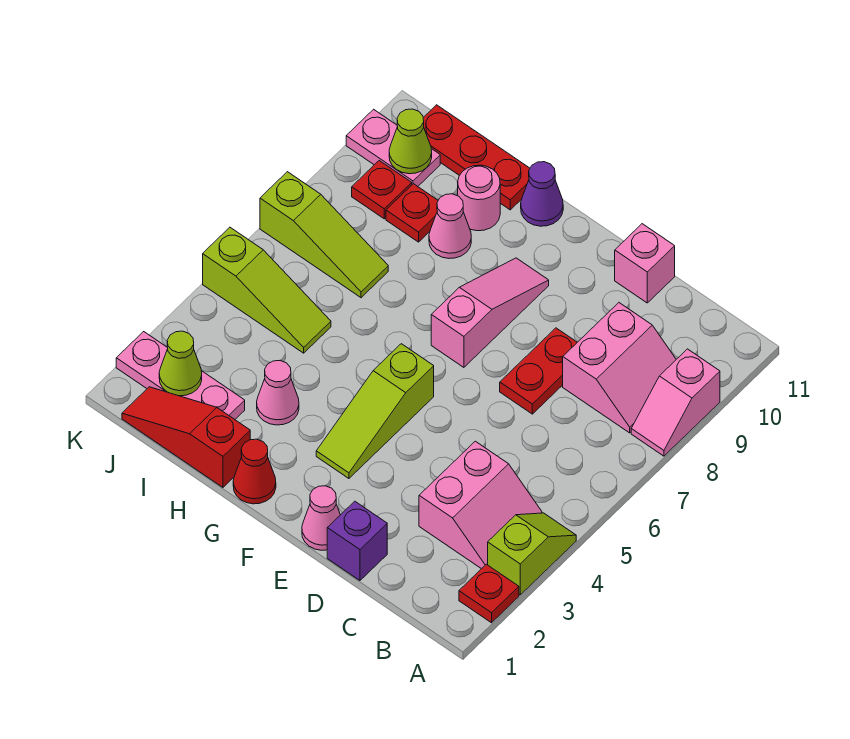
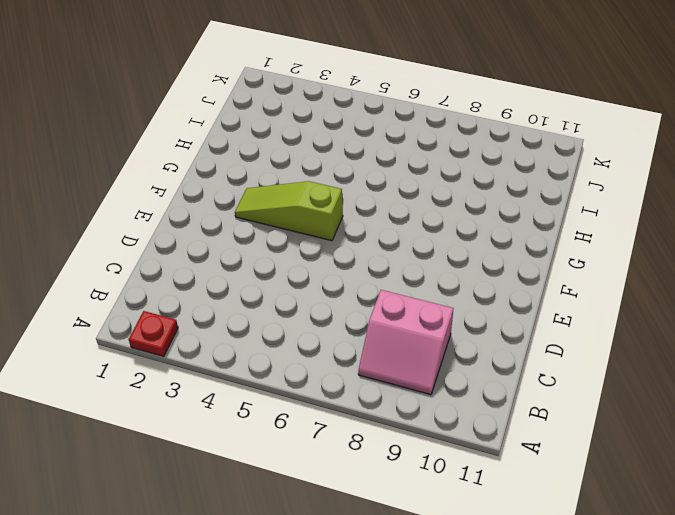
none -> lime 1x2 slope [488,513,576,595]
none -> pink 1x2 slope [631,349,720,456]
none -> pink 2x2 slope [419,441,542,569]

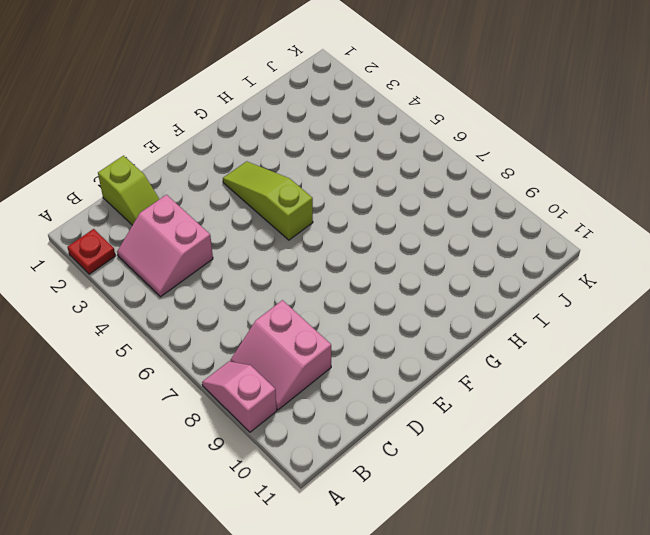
lime 1x2 slope [98,156,159,225] -> lime 1x2 slope moved to [488,513,576,595]
none -> purple 1x1 brick [327,501,387,580]
none -> red 1x2 plate [500,328,577,414]
none -> pink 1x1 brick [615,224,675,303]

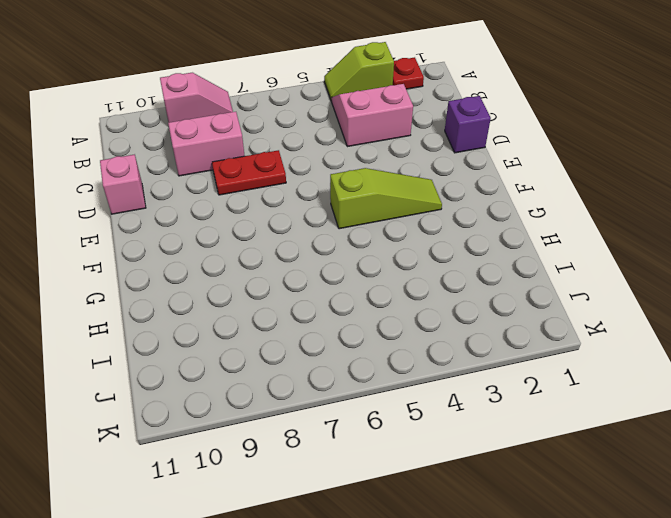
none -> pink 1x1 cone [302,486,340,550]
none -> pink 1x3 slope [431,258,549,367]
none -> red 1x1 cone [233,439,276,504]

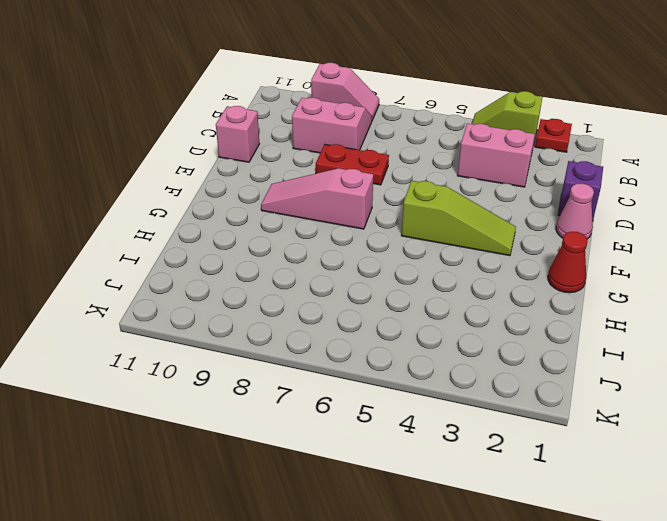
none -> purple 1x1 cone [521,162,563,226]
none -> red 1x3 slope [122,387,250,487]
none -> pink 1x1 cone [257,361,299,425]

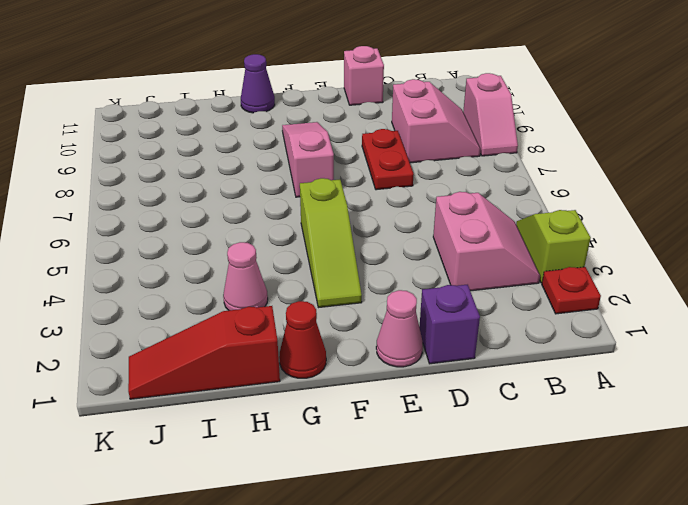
none -> pink 1x1 cone [429,194,471,258]
none -> pink 1x1 round brick [458,165,500,231]
none -> red 1x3 plate [423,105,530,210]

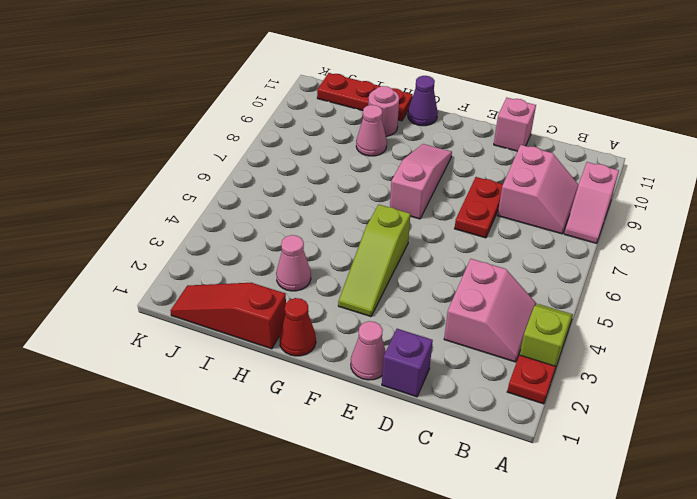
none -> pink 1x3 plate [116,332,245,419]
none -> lime 1x3 slope [203,227,331,353]
none -> lime 1x3 slope [260,172,388,298]

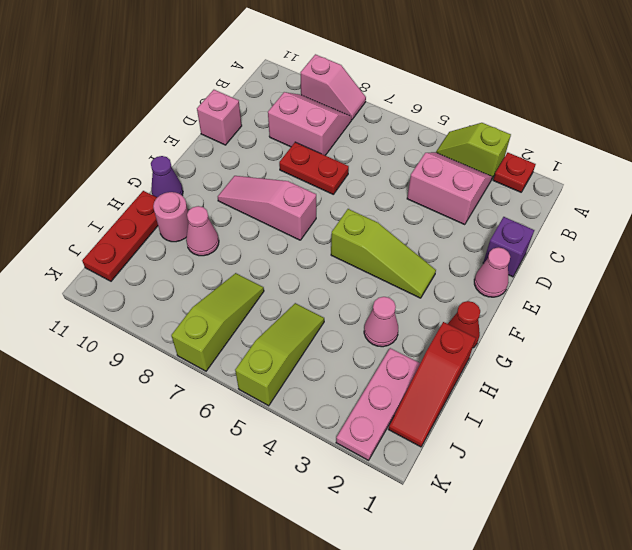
none -> red 1x1 plate [386,184,438,242]
none -> red 1x1 plate [352,161,412,219]
none -> pink 1x2 plate [346,109,440,186]

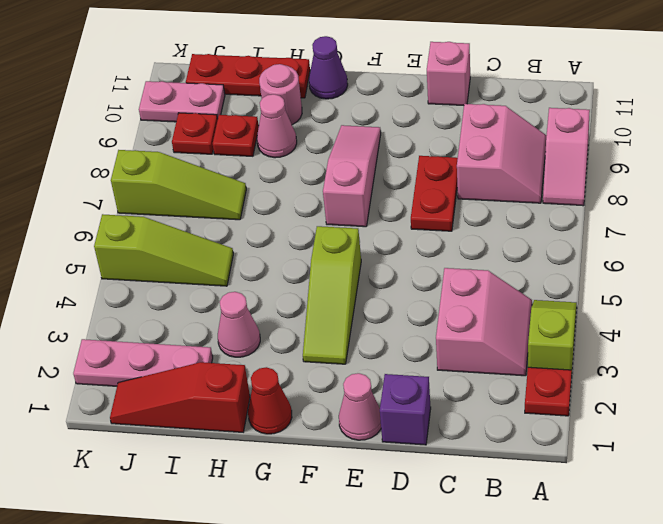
none -> lime 1x1 cone [159,331,202,396]
none -> lime 1x1 cone [389,109,432,174]

